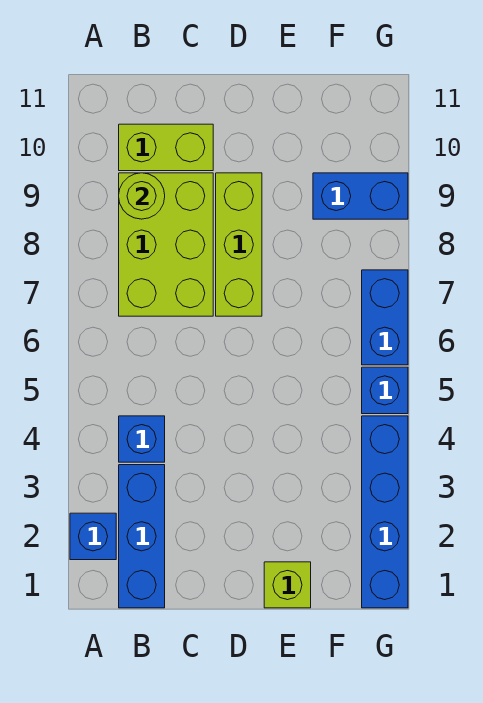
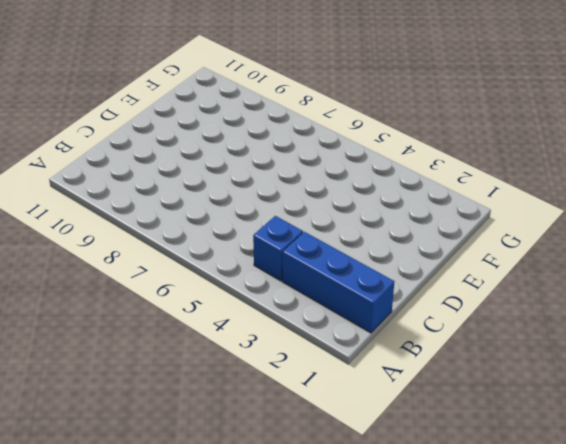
none -> blue 1x1 brick [70,513,116,560]
none -> lime 2x3 brick [119,173,213,316]
none -> lime 1x2 brick [119,124,213,171]

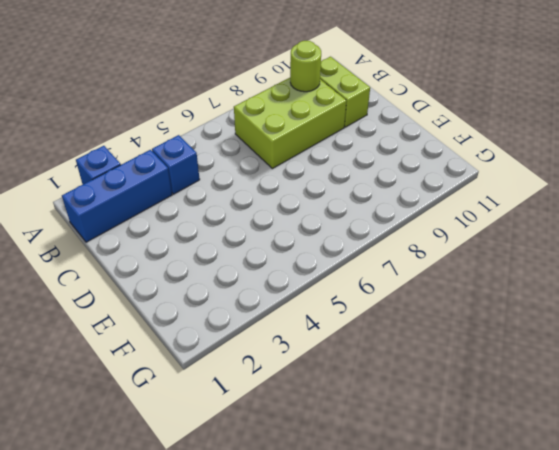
none -> lime 1x3 brick [216,173,262,316]
none -> lime 1x1 brick [264,562,311,608]
none -> blue 1x2 brick [313,173,408,219]

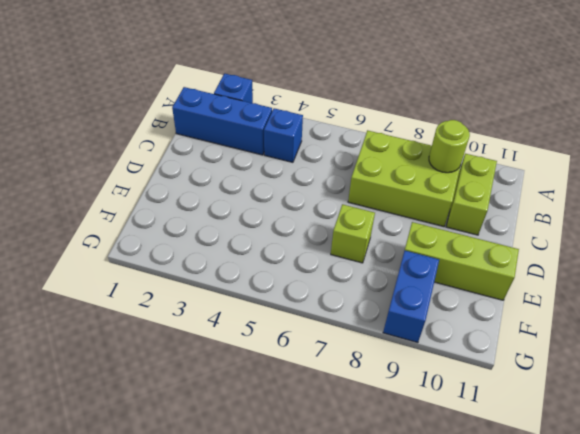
lime 1x1 brick [331,204,375,263] -> lime 1x1 brick moved to [264,562,311,608]
lime 1x3 brick [405,222,519,300] -> lime 1x3 brick moved to [216,173,262,316]
none -> blue 1x4 brick [362,416,408,608]
none -> blue 1x1 brick [362,367,408,414]
none -> blue 1x2 brick [362,270,408,365]

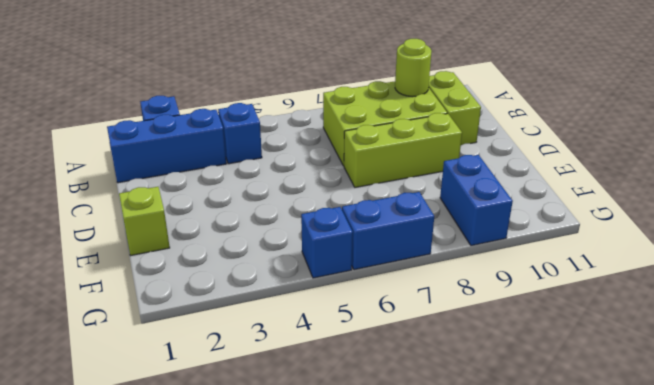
none -> blue 1x4 brick [362,416,408,608]

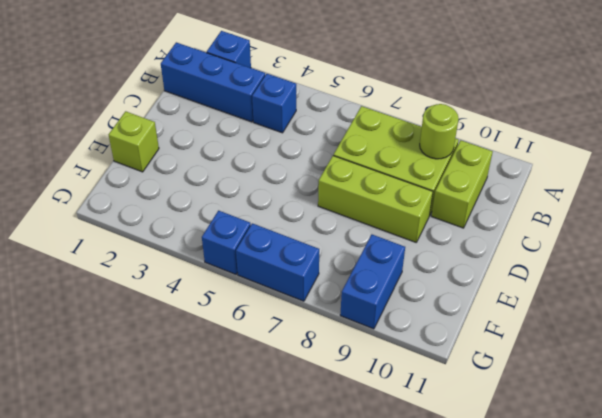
none -> blue 1x4 brick [362,416,408,608]

